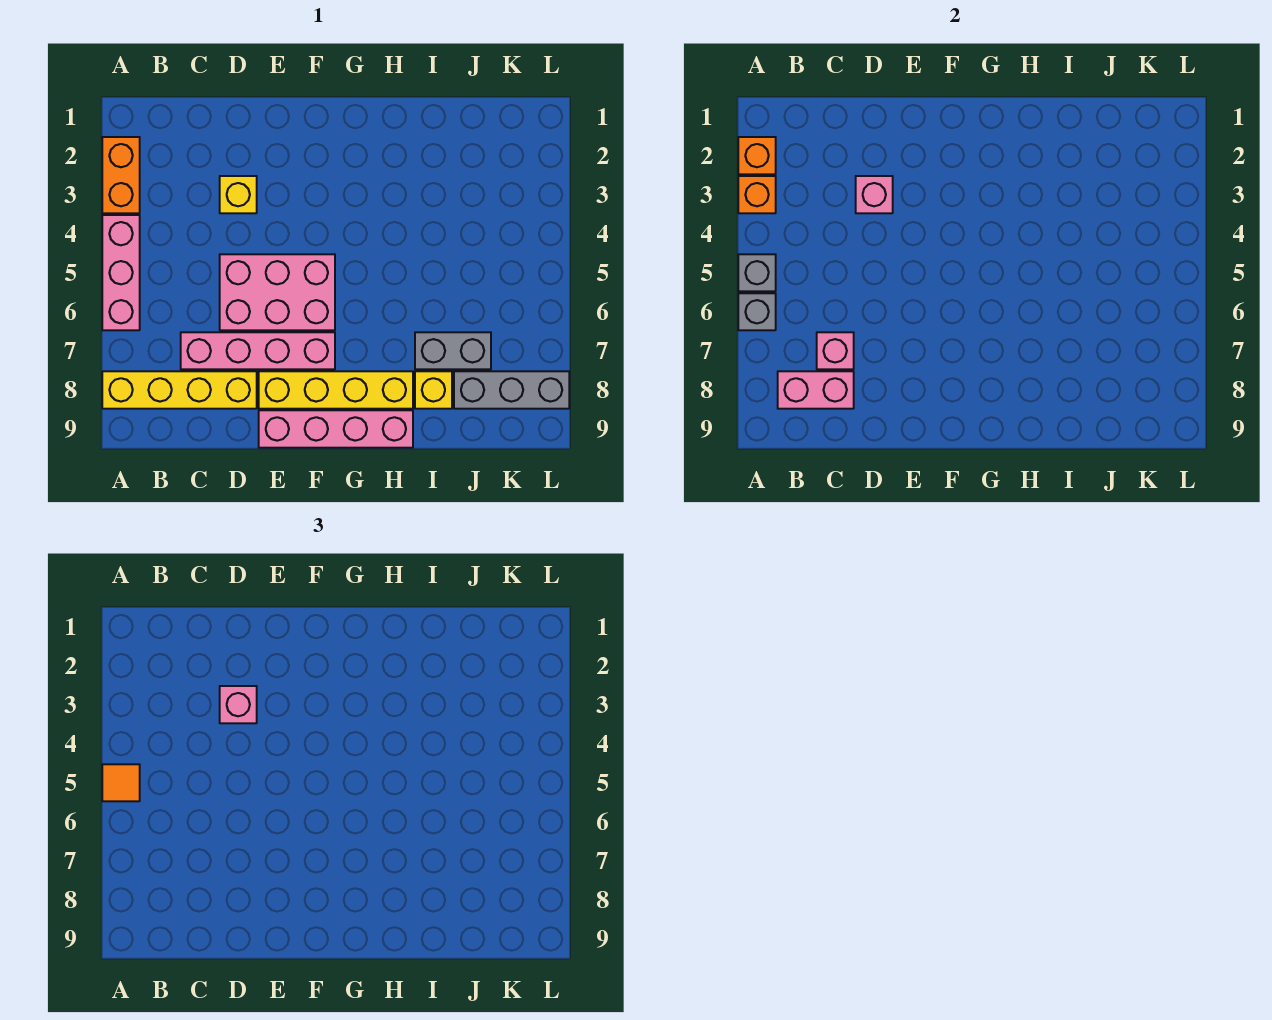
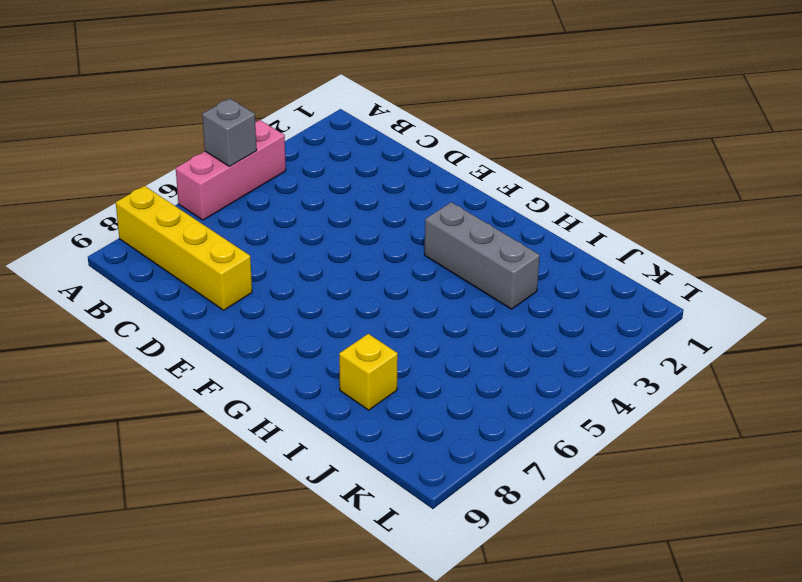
grey 1x3 brick [424,202,540,309] -> grey 1x3 brick moved to [454,371,569,409]
none -> orange 1x2 brick [102,137,140,213]
none -> pink 1x4 brick [181,332,335,369]
none -> yellow 1x1 brick [220,176,257,213]

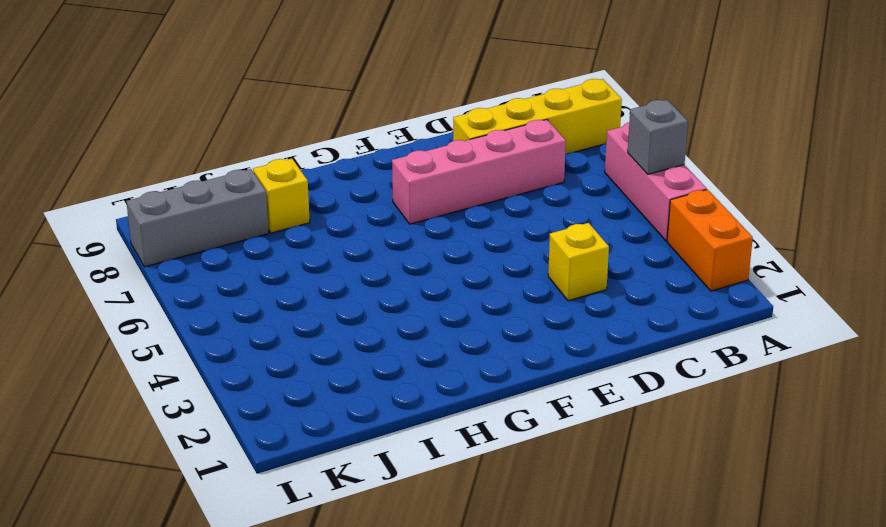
none -> pink 2x3 brick [220,254,335,330]
none -> yellow 1x4 brick [259,371,413,409]
none -> pink 1x4 brick [259,410,413,448]

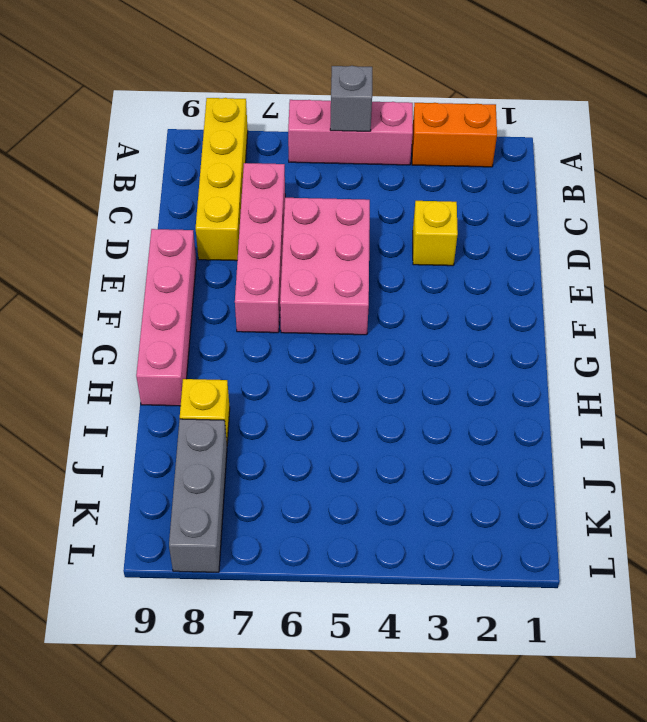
none -> yellow 1x4 brick [259,371,413,409]
none -> grey 1x2 brick [415,332,491,369]
none -> orange 1x1 brick [738,137,776,174]

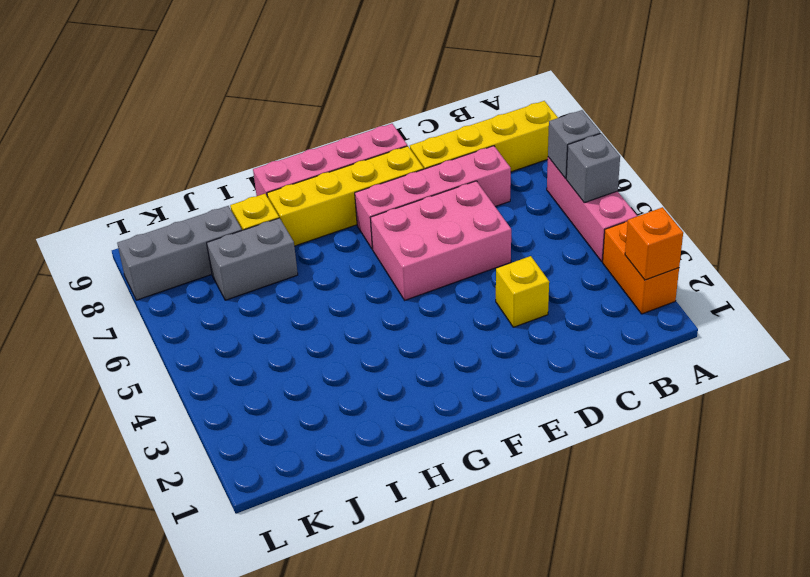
none -> orange 1x1 brick [738,176,776,213]
none -> pink 1x2 brick [778,371,854,409]
none -> pink 1x1 brick [817,332,854,369]

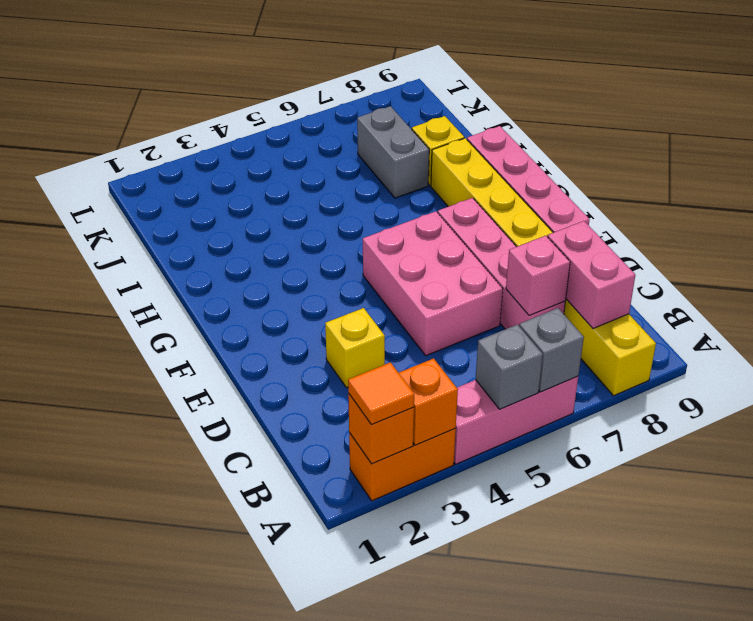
orange 1x1 tile [348,362,414,425] -> orange 1x1 tile moved to [102,764,140,801]
none -> grey 1x3 brick [454,371,569,409]
none -> pink 1x1 brick [856,176,893,213]
none -> pink 1x1 brick [220,686,257,723]

